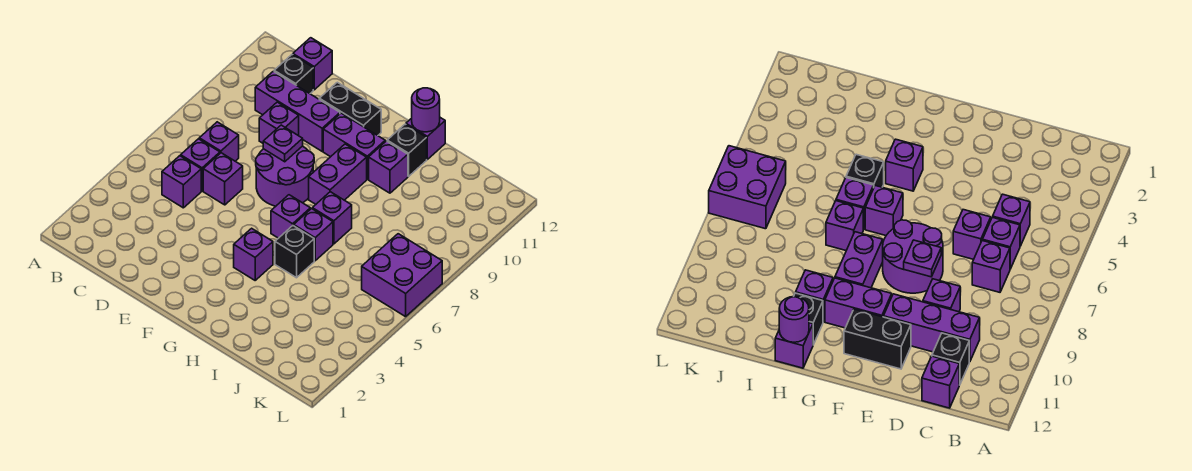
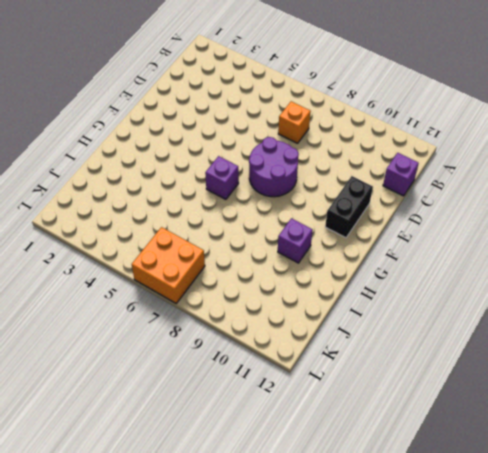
orange 1x1 brick [278,101,311,143] -> purple 1x1 brick [199,122,239,161]
orange 2x2 brick [132,227,205,303] -> purple 2x2 brick [362,234,442,317]
none -> purple 1x1 brick [162,156,201,208]
none -> purple 1x1 brick [181,139,220,191]
none -> purple 1x3 brick [255,71,340,151]

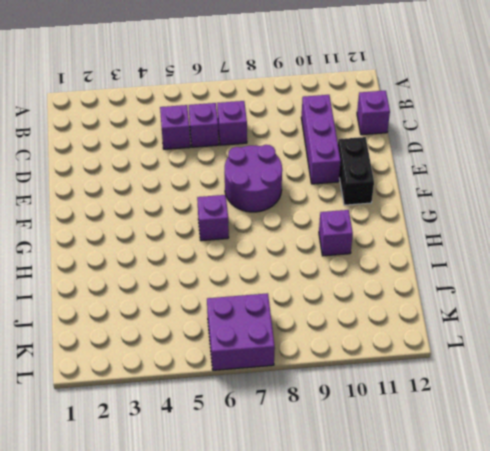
none -> black 1x1 brick [274,55,313,94]
none -> purple 1x1 brick [203,153,243,205]
none -> purple 1x1 brick [259,102,299,143]

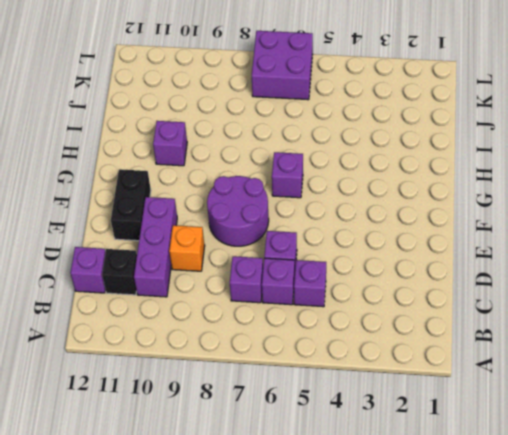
orange 1x1 brick [169,225,205,271] -> purple 1x1 brick [259,102,299,143]
none -> purple 1x2 brick [323,113,385,179]
none -> purple 1x1 brick [234,228,273,280]
none -> purple 1x2 brick [309,144,367,204]

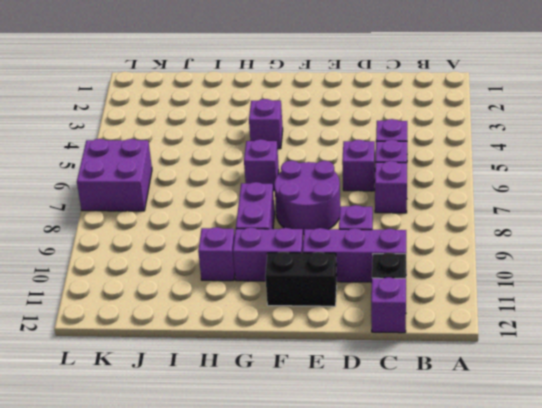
none -> black 1x1 brick [275,226,314,278]
none -> purple 1x1 brick [294,209,333,261]
none -> purple 1x1 brick [312,192,352,244]

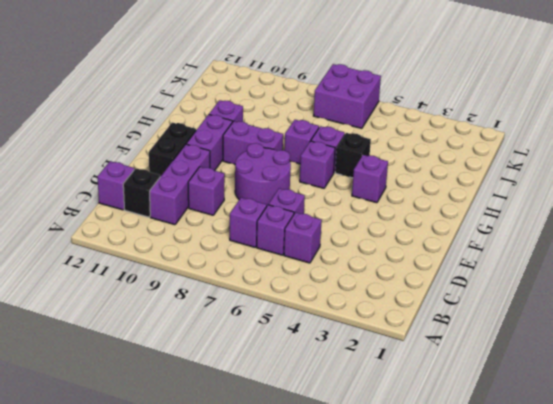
none -> black 1x1 brick [387,124,427,176]
none -> purple 1x1 brick [406,118,445,159]
none -> purple 1x1 plate [263,125,303,162]

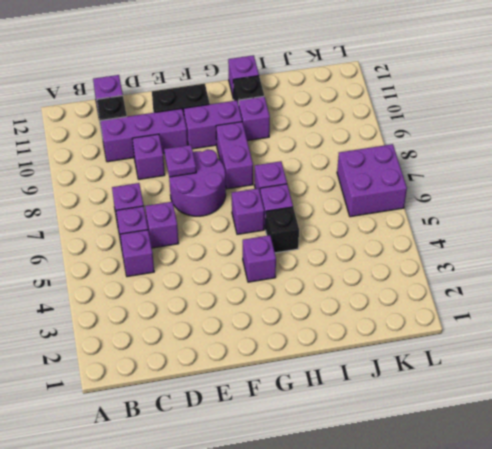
none -> purple 1x1 round brick [412,88,440,132]

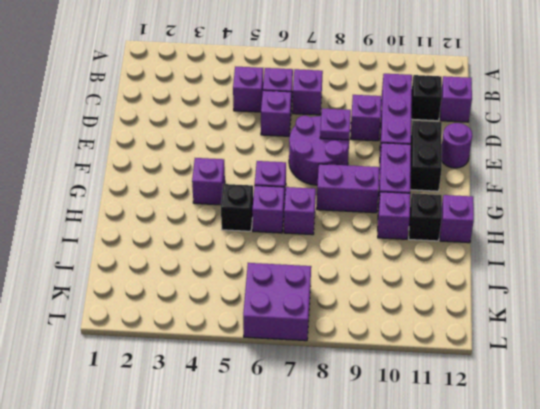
purple 1x1 round brick [442,123,472,168] -> purple 1x1 round brick moved to [412,88,440,132]

